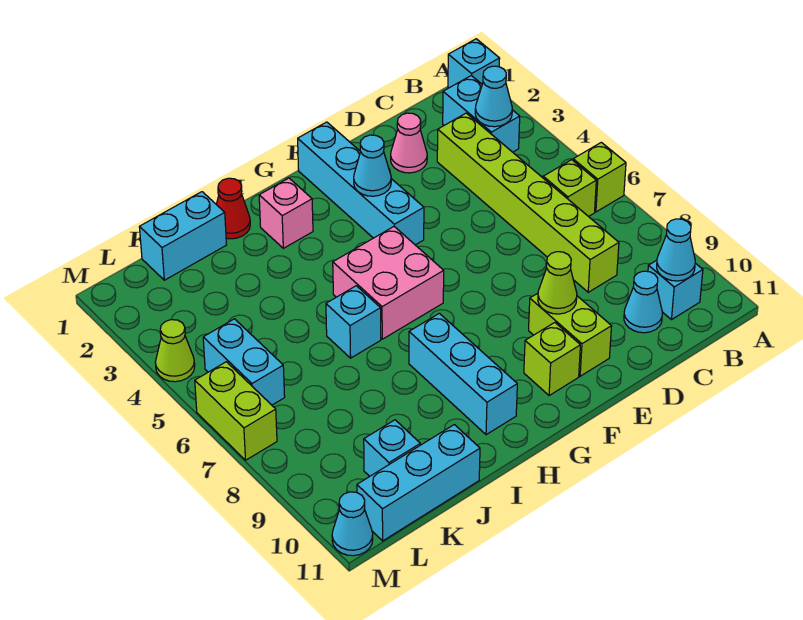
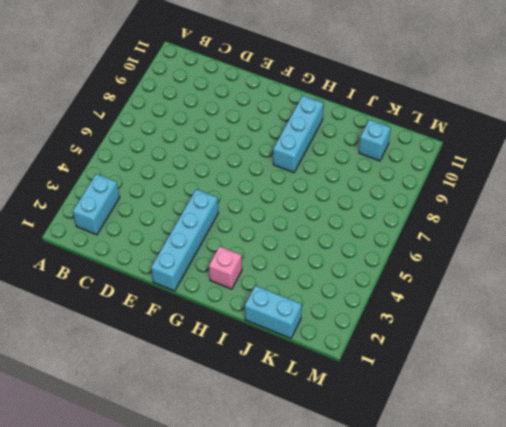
none -> cyan 1x1 brick [448,39,500,88]
none -> lime 1x1 brick [573,142,626,212]
none -> lime 1x1 brick [543,160,596,217]

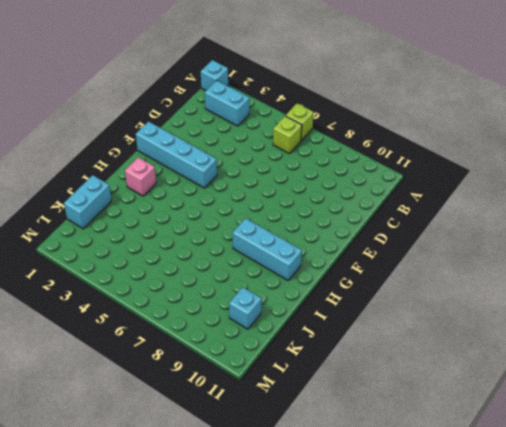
none -> cyan 1x1 brick [648,260,703,320]
none -> lime 1x6 brick [437,113,619,292]
none -> cyan 1x1 cone [624,271,662,333]

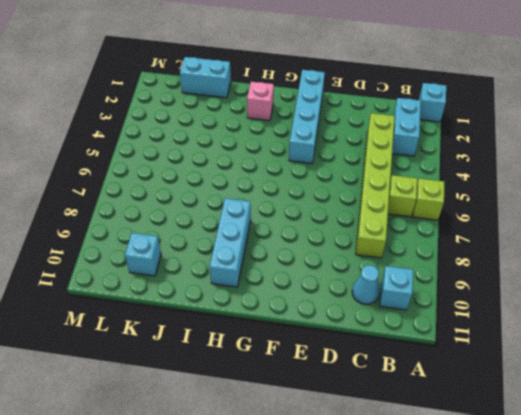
none -> pink 1x1 cone [391,113,427,173]
none -> lime 1x2 brick [529,293,612,376]
none -> lime 1x1 brick [524,323,580,396]

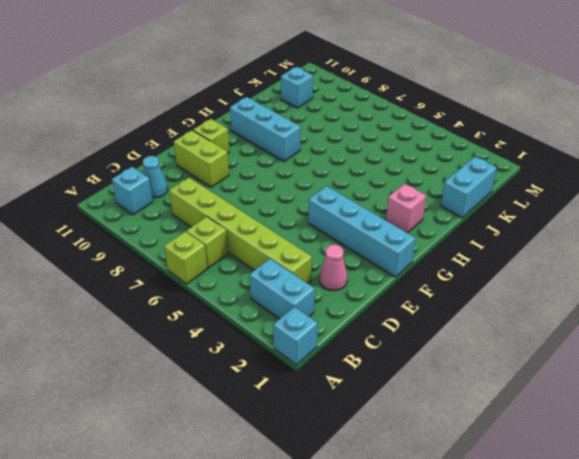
none -> pink 2x2 brick [333,227,444,339]
none -> red 1x1 cone [216,178,250,239]
none -> cyan 1x1 brick [326,286,381,358]

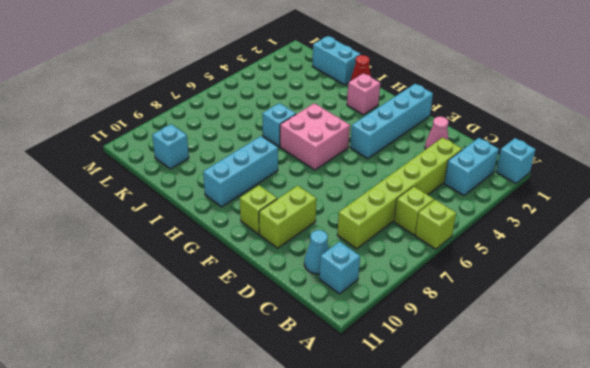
none -> cyan 1x3 brick [357,425,480,541]
none -> cyan 1x2 brick [203,319,285,405]
none -> lime 1x1 cone [155,320,195,382]

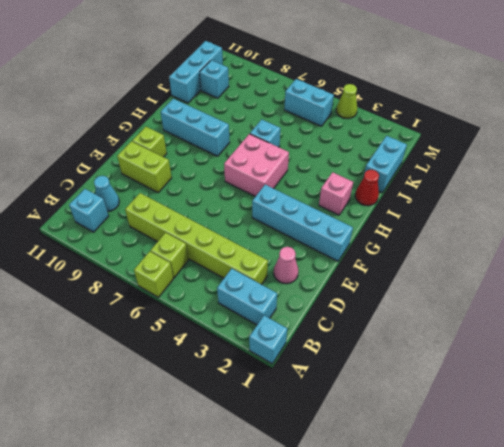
none -> lime 1x2 brick [195,362,277,460]
none -> cyan 1x1 cone [332,492,373,556]
none -> cyan 1x1 cone [475,66,512,127]

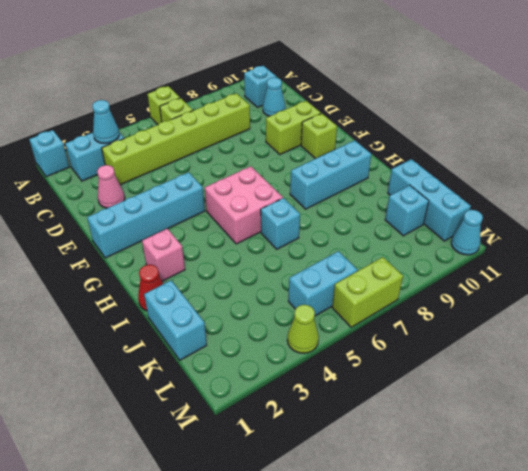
none -> cyan 1x1 cone [657,219,695,281]
none -> lime 1x1 cone [538,252,577,314]
none -> cyan 1x1 cone [354,135,391,196]

